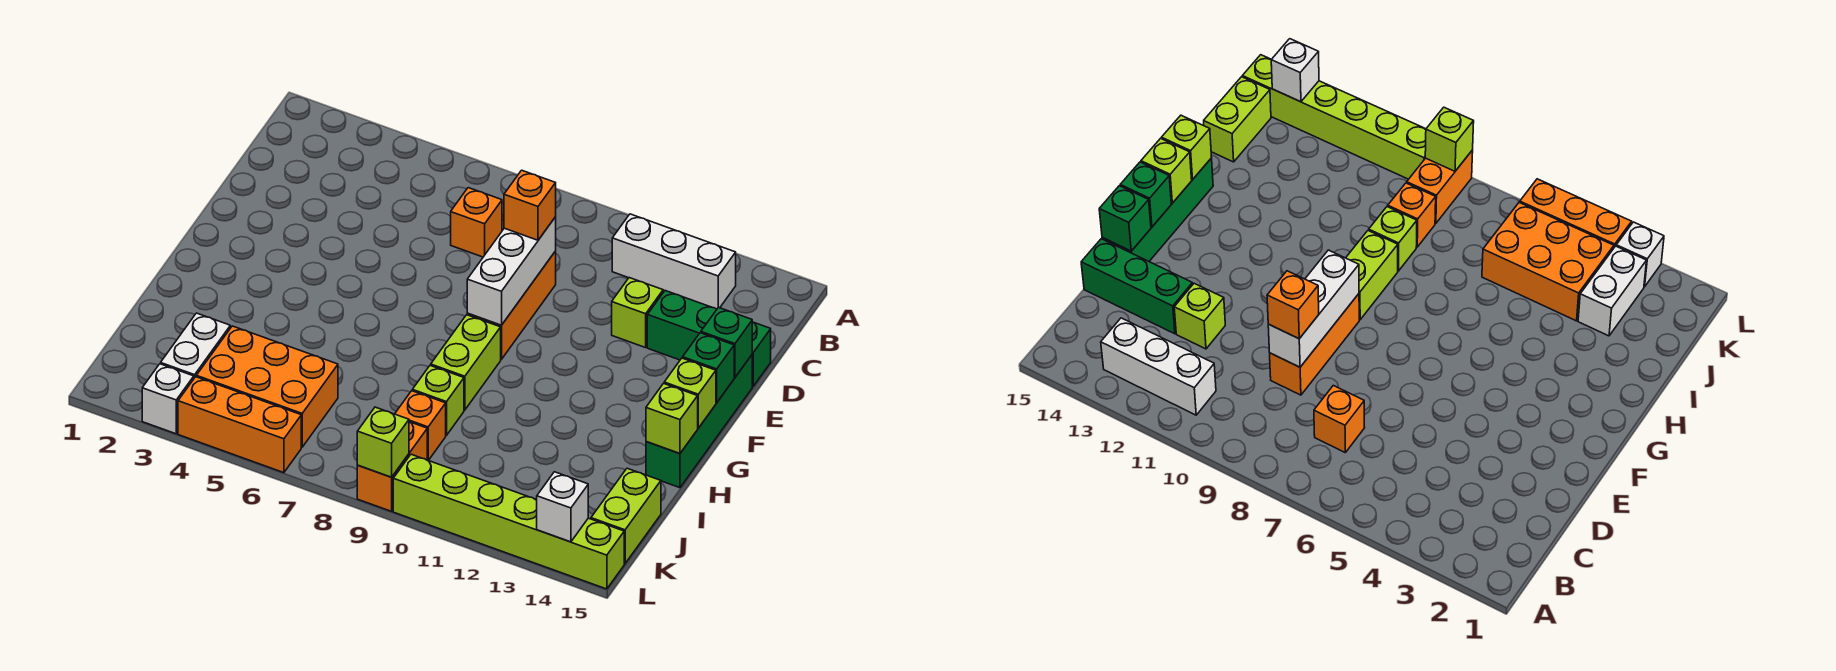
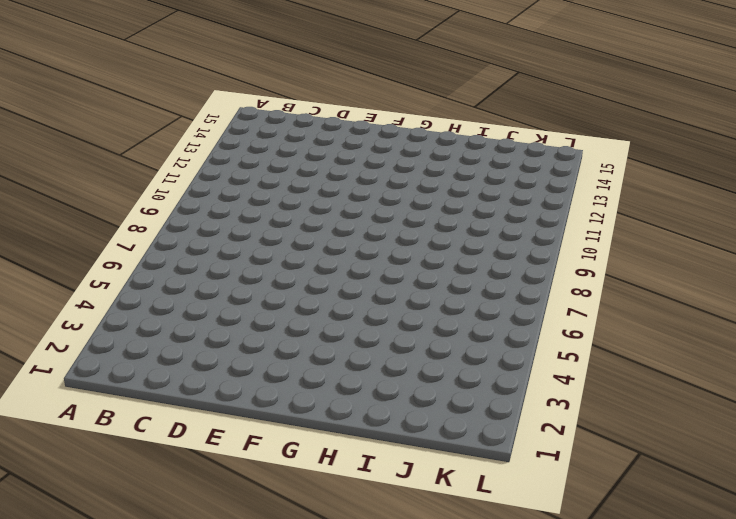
none -> white 1x3 brick [612,214,736,309]
none -> orange 1x1 brick [451,188,502,257]
none -> orange 1x3 brick [467,251,556,359]

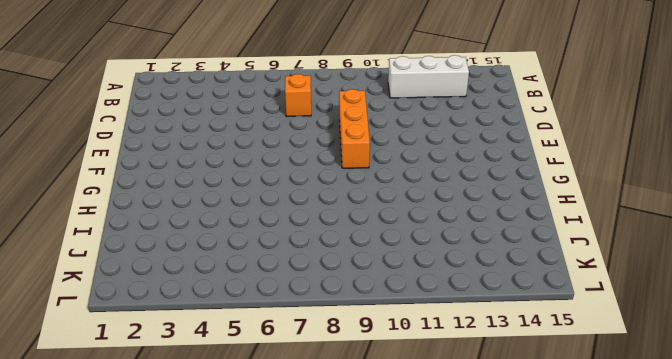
none -> lime 1x1 brick [612,278,663,348]
none -> green 1x3 brick [647,291,771,386]
none -> green 1x4 brick [646,355,752,488]

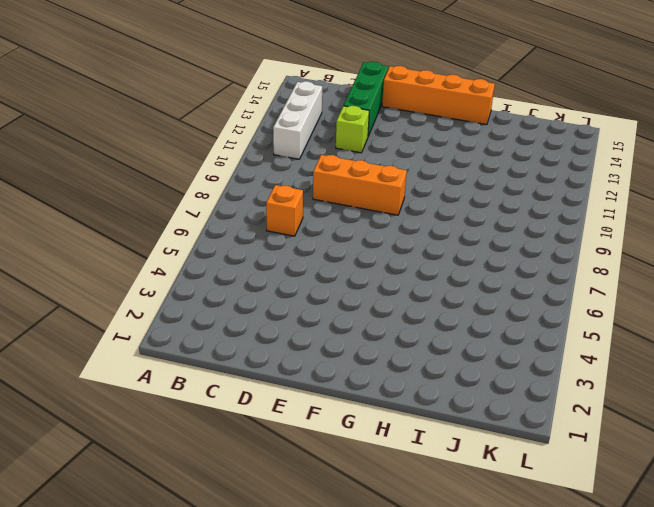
orange 1x4 brick [382,66,495,125] -> green 1x4 brick [646,355,752,488]
none -> lime 1x2 brick [431,315,501,410]
none -> lime 1x1 brick [412,365,464,435]
none -> white 1x2 brick [161,313,230,378]

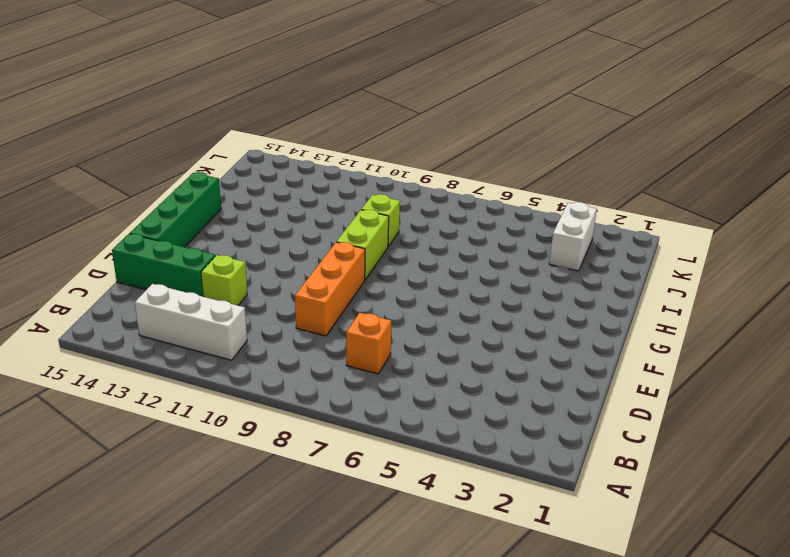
none -> orange 2x3 brick [196,326,338,447]
none -> orange 1x1 brick [395,391,446,460]
none -> lime 1x2 brick [591,468,661,564]

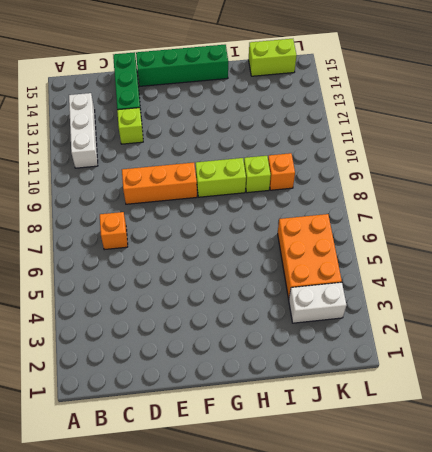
none -> orange 1x2 brick [357,422,427,511]
none -> white 1x1 brick [142,364,194,434]
none -> orange 1x3 brick [178,377,301,473]

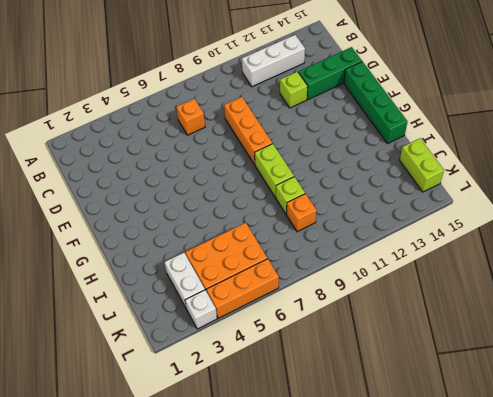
none -> orange 1x2 brick [357,422,427,511]
none -> lime 1x6 brick [393,454,624,589]
none -> white 1x3 brick [467,217,556,325]

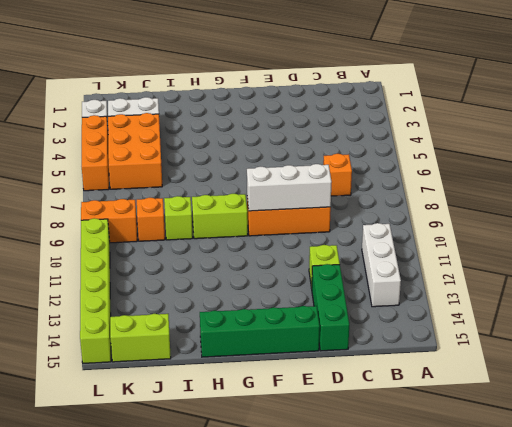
none -> green 1x1 brick [701,307,752,377]
none -> green 1x1 brick [683,333,734,403]
none -> lime 1x1 brick [664,358,716,428]

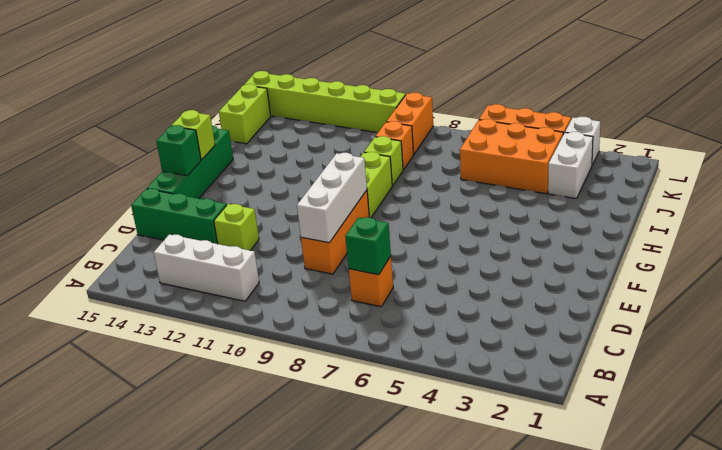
green 1x1 brick [345,217,391,275] -> green 1x1 brick moved to [701,307,752,377]
none -> lime 1x1 brick [646,383,698,454]
none -> lime 1x1 brick [357,407,409,477]
none -> white 1x1 brick [537,472,588,542]

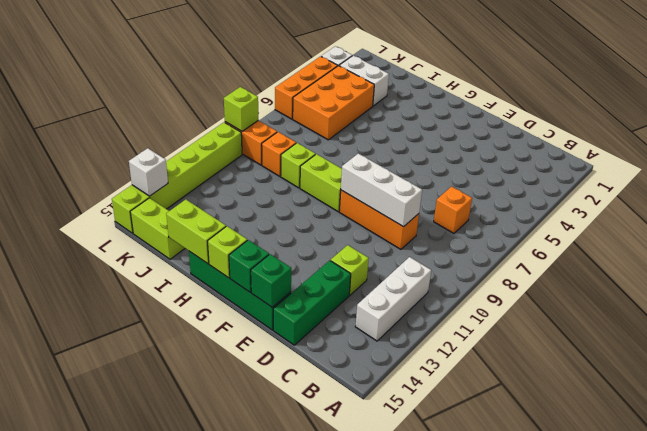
lime 1x2 brick [166,199,226,264] -> lime 1x1 brick [646,383,698,454]
none -> orange 1x1 brick [504,170,556,240]

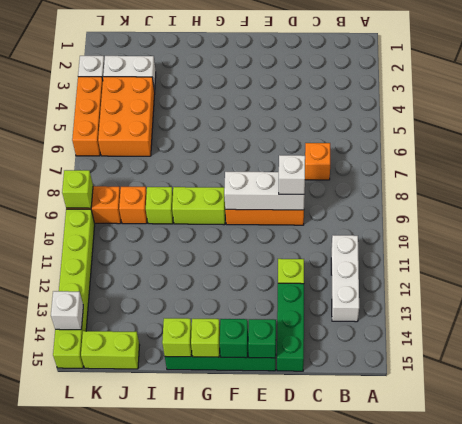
white 1x1 brick [279,155,305,194] -> orange 1x1 brick [504,170,556,240]

